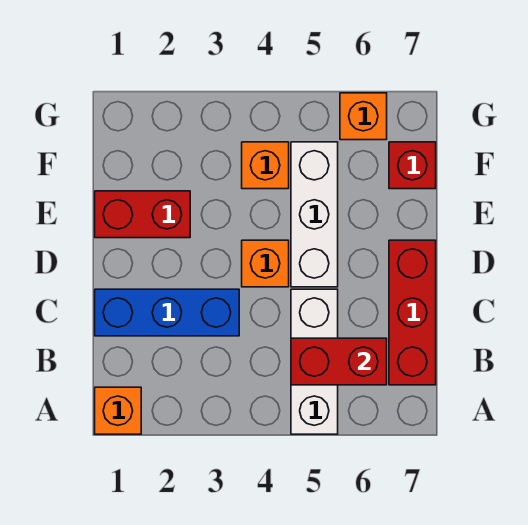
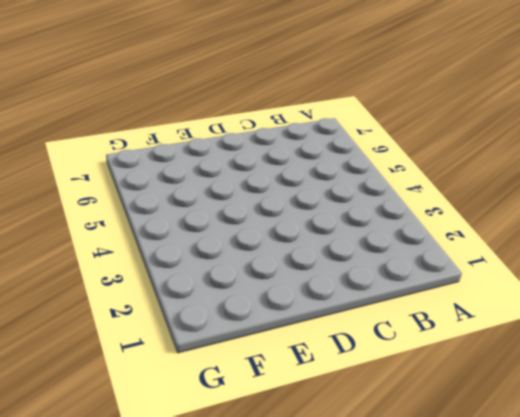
none -> orange 1x1 brick [95,387,141,434]
none -> white 1x3 brick [291,289,338,434]

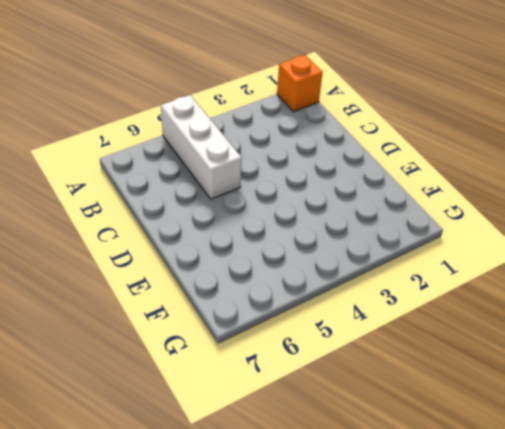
none -> red 1x3 brick [389,240,436,385]
none -> blue 1x3 brick [95,289,239,336]

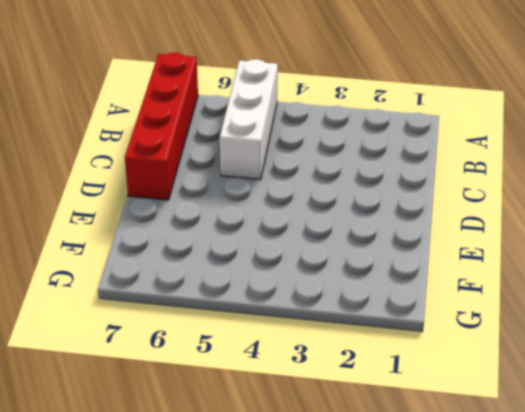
red 1x4 brick [125,53,198,200] -> red 1x3 brick [389,240,436,385]
none -> orange 1x1 brick [95,387,141,434]
none -> blue 1x3 brick [95,289,239,336]

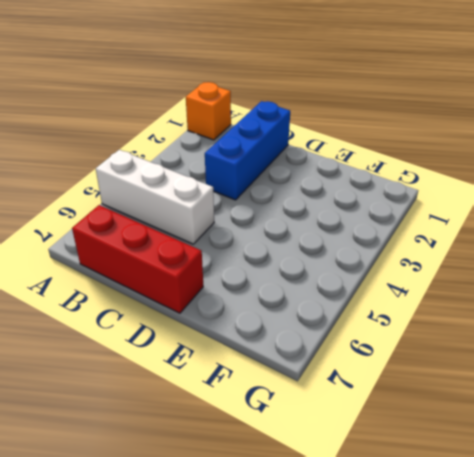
none -> orange 1x1 brick [242,240,289,287]
none -> white 1x3 brick [291,142,338,287]

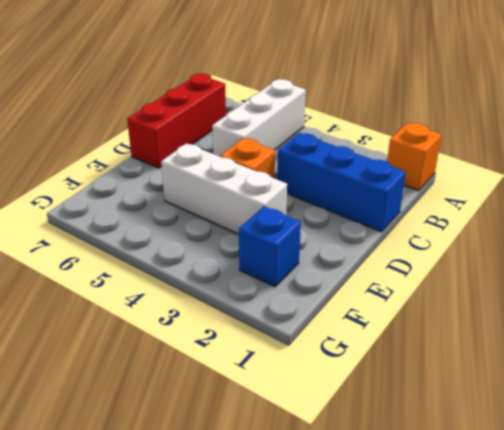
white 1x3 brick [161,144,287,234] -> white 1x3 brick turned to [291,142,338,287]
blue 1x1 brick [239,206,301,287] -> none
none -> red 1x2 brick [95,191,190,238]
none -> orange 1x1 brick [242,142,289,189]

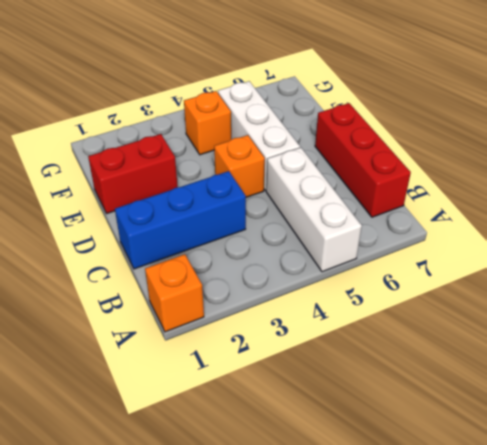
none -> red 1x1 brick [389,142,436,189]
none -> orange 1x1 brick [340,93,387,140]

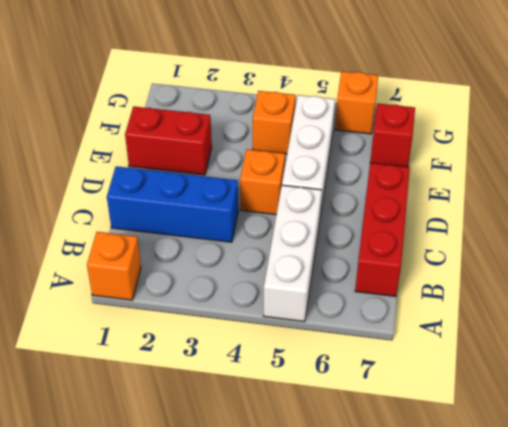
none -> red 1x2 brick [291,338,387,385]

